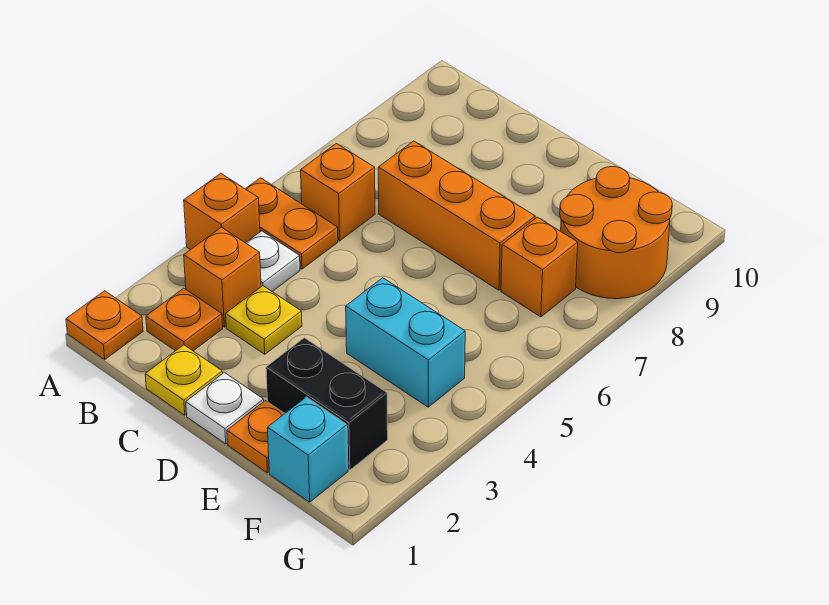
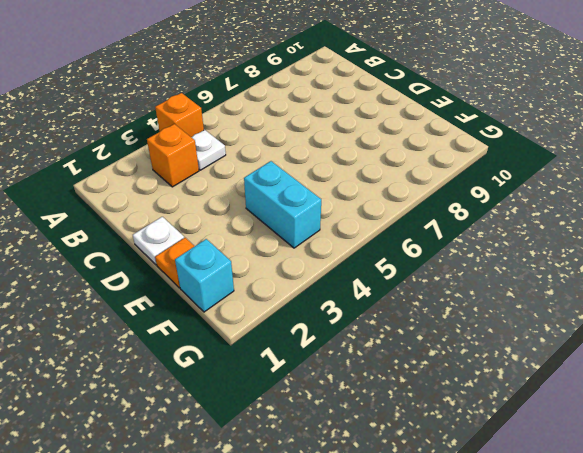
none -> orange 1x1 plate [66,291,143,360]
none -> orange 1x2 plate [246,178,338,269]
none -> orange 1x1 plate [146,288,223,351]

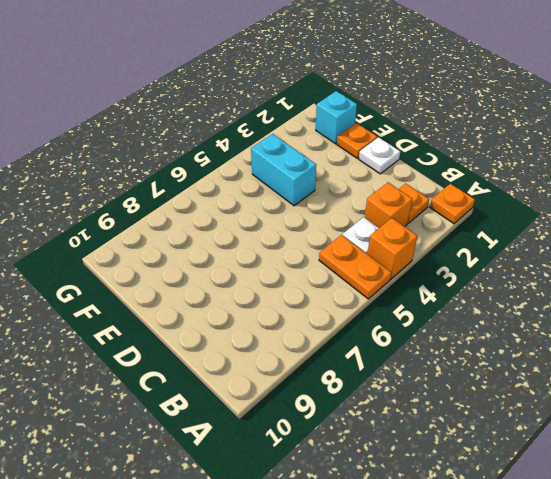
none -> orange 1x1 brick [301,144,375,241]
none -> yellow 1x1 plate [145,345,223,415]
none -> yellow 1x1 plate [226,286,302,354]

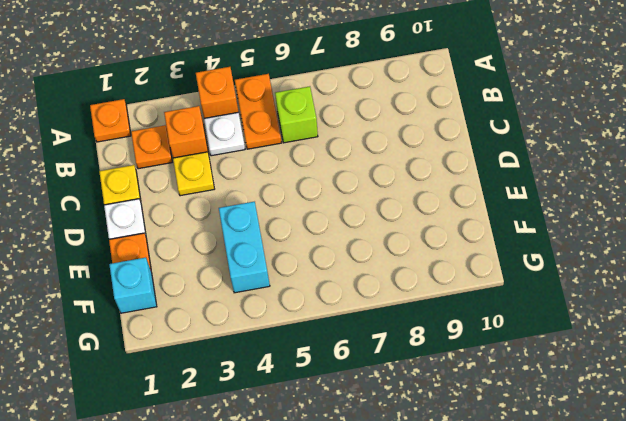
lime 1x1 brick [275,86,318,143] -> orange 1x1 brick [301,144,375,241]
none -> orange 1x3 brick [378,141,535,290]
none -> black 1x2 brick [266,338,388,470]
none -> orange 1x1 brick [501,217,578,317]

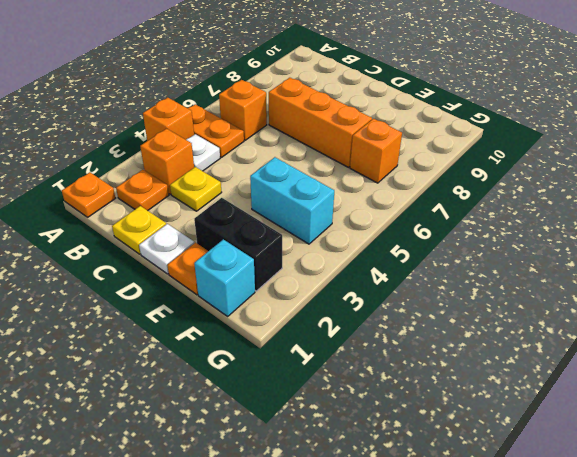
none -> orange 2x2 round brick [560,167,672,299]

